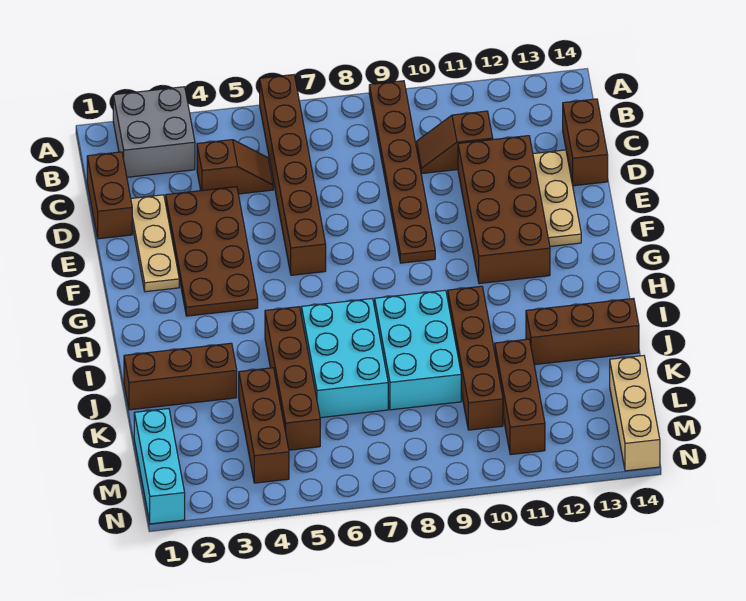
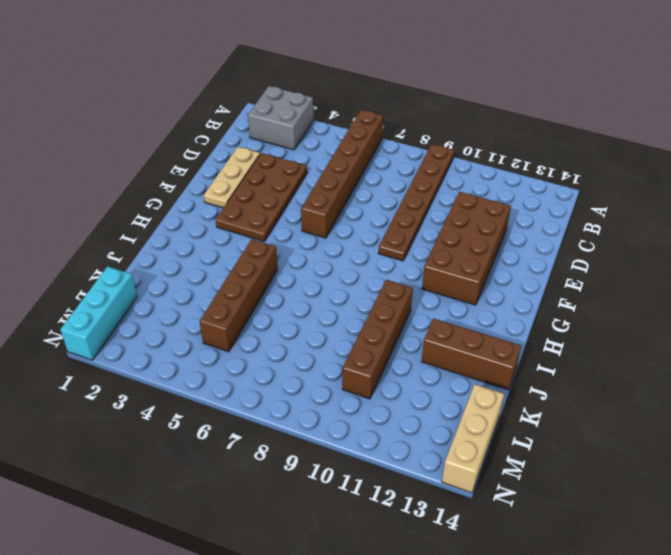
none -> brown 1x2 brick [87,152,132,239]
none -> brown 1x2 slope [197,140,273,194]
none -> brown 1x2 slope [416,111,493,174]

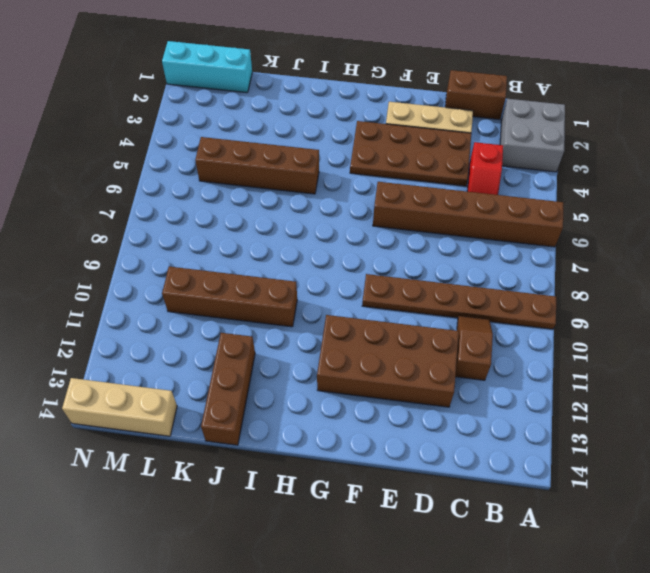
red 1x2 slope [467,142,503,195] -> brown 1x2 slope [197,140,273,194]
none -> brown 1x2 brick [563,99,608,186]
none -> tan 1x3 plate [533,150,581,246]
none -> cyan 2x3 brick [301,298,388,418]

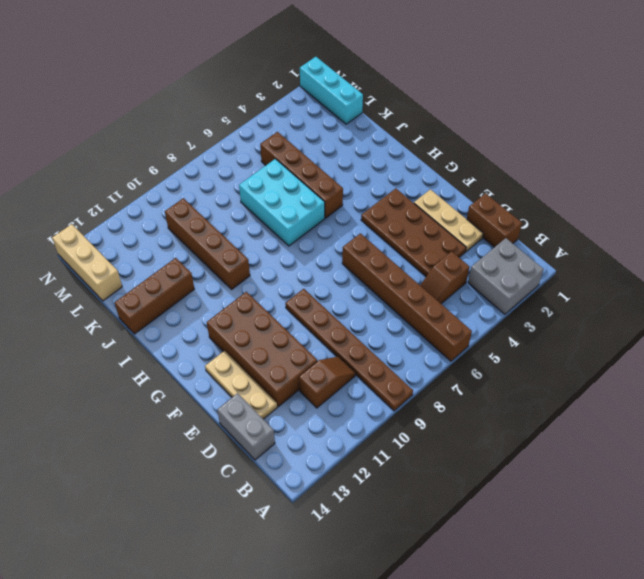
grey 1x2 brick [217,393,275,460] -> brown 1x2 brick [563,99,608,186]
none -> cyan 2x3 brick [375,290,461,410]
none -> brown 1x3 brick [124,343,237,410]
none -> brown 1x3 brick [239,368,289,483]

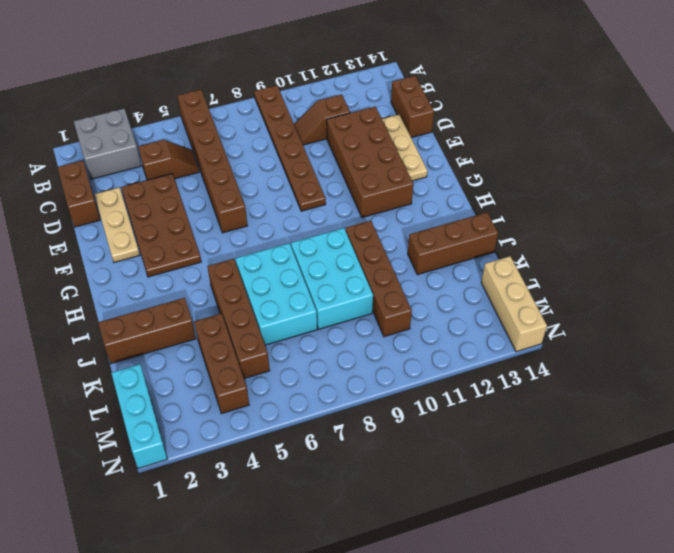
none -> brown 1x3 brick [495,339,545,455]

